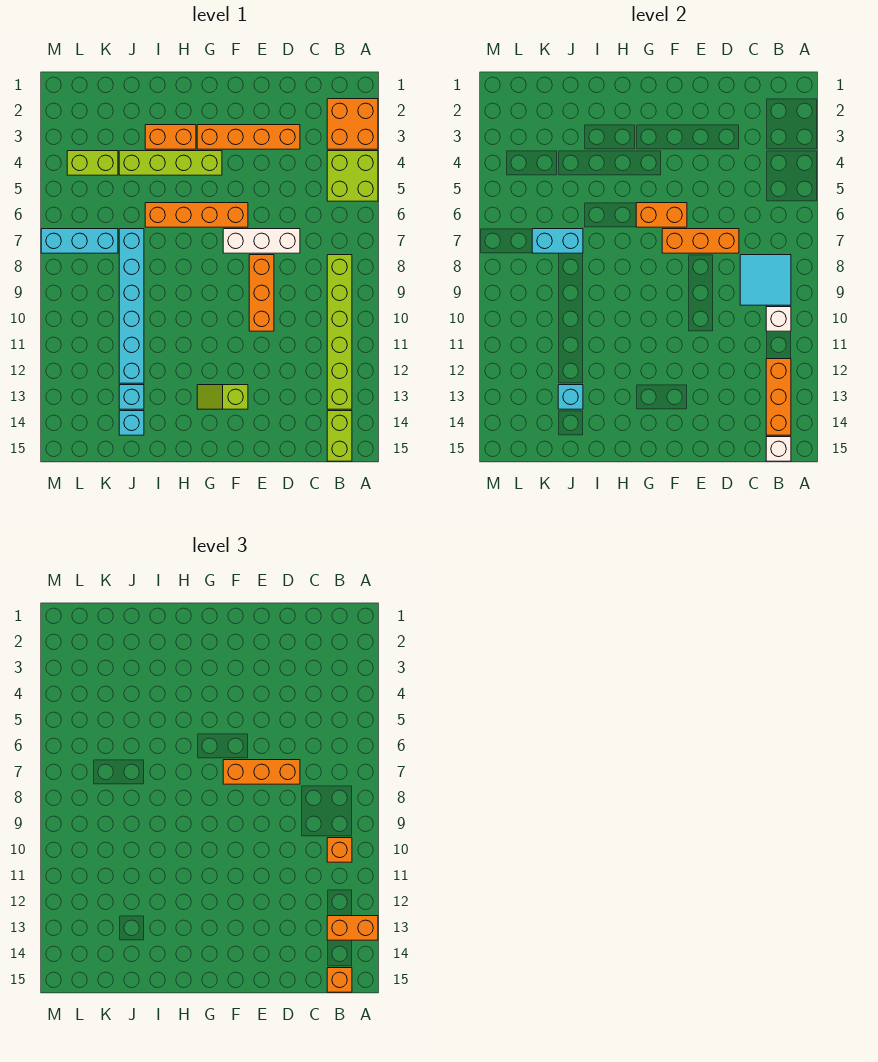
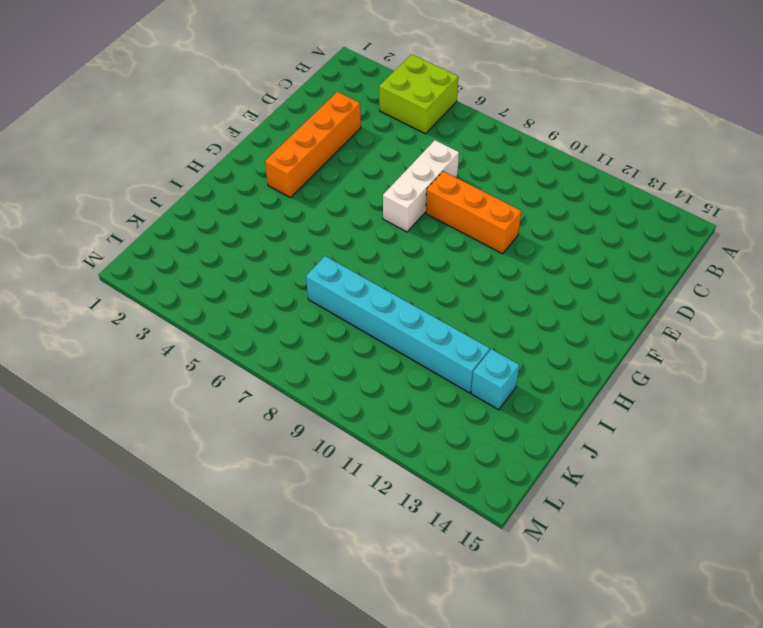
none -> orange 2x2 brick [327,99,378,149]
none -> lime 1x6 brick [327,255,352,409]
none -> lime 1x2 brick [327,411,352,461]

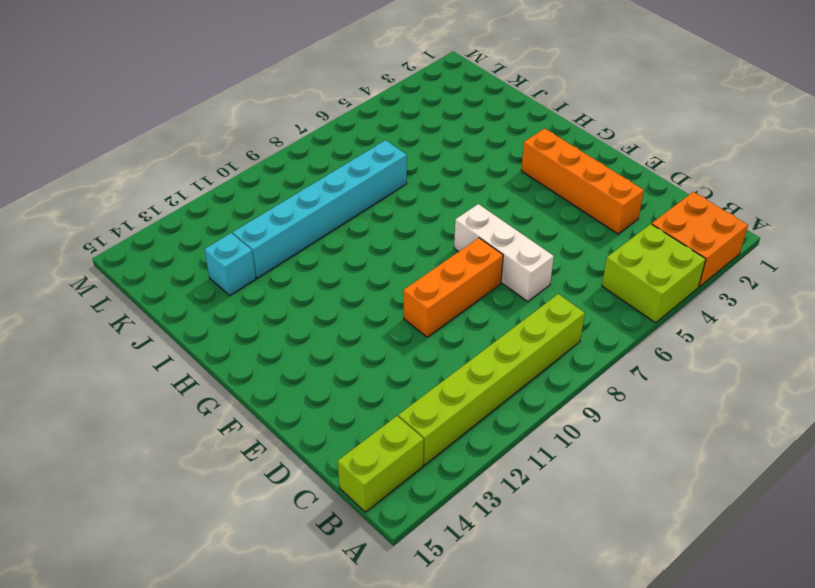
none -> orange 1x4 brick [145,203,248,227]
none -> lime 1x2 slope [197,385,248,409]
none -> lime 1x4 brick [119,151,222,175]

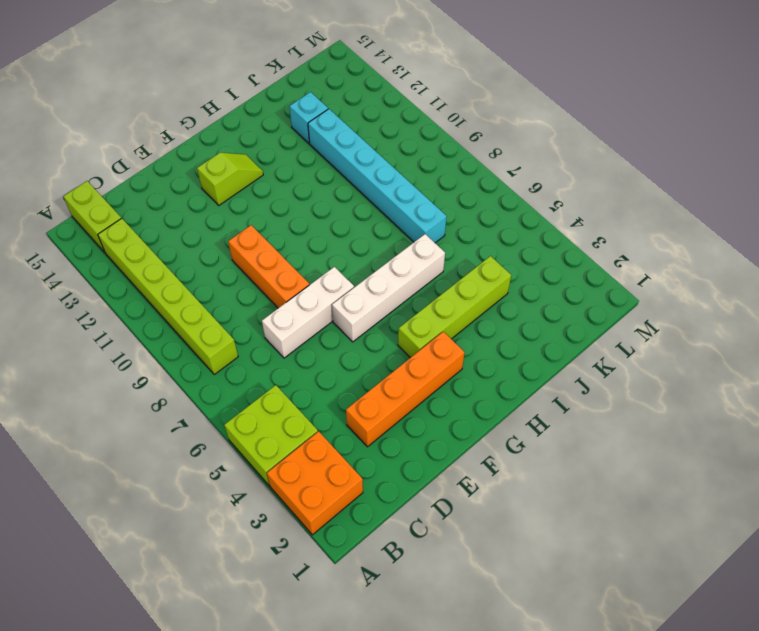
white 1x4 brick [332,234,445,342] -> orange 1x4 brick [145,203,248,227]
none -> orange 1x2 brick [145,125,196,149]
none -> cyan 1x1 brick [119,411,144,435]
none -> lime 1x2 brick [67,151,118,175]

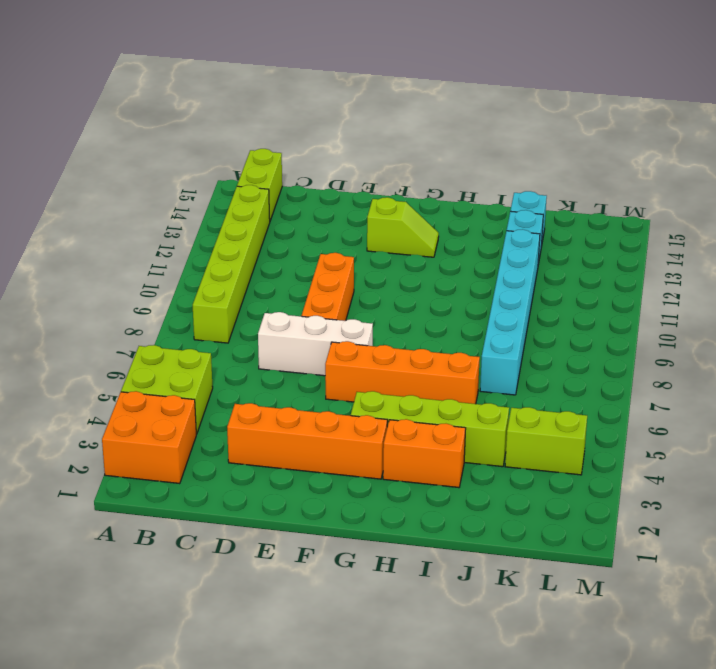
none -> cyan 1x3 brick [41,229,118,253]
none -> cyan 2x2 tile [740,255,791,305]
none -> white 1x1 brick [766,307,791,331]

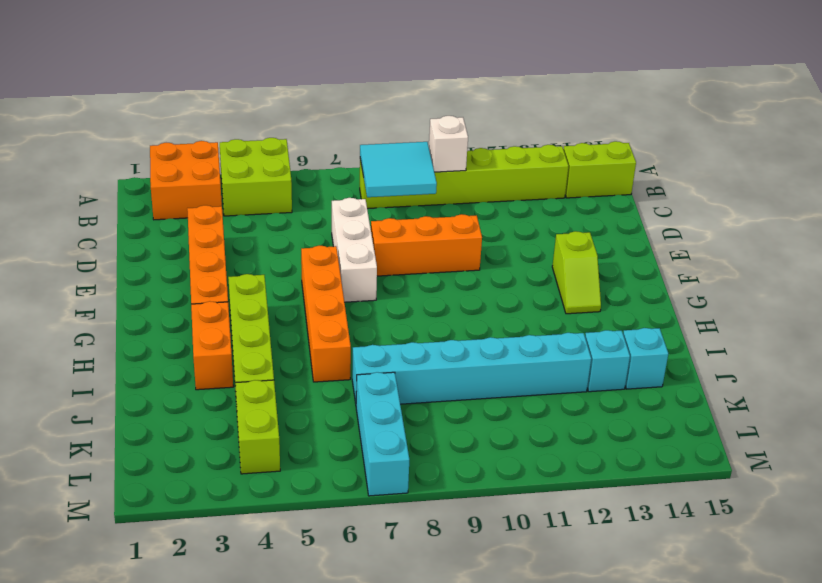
none -> orange 1x3 brick [766,359,791,435]
none -> white 1x1 brick [766,437,791,461]
none -> orange 1x3 brick [662,229,739,253]

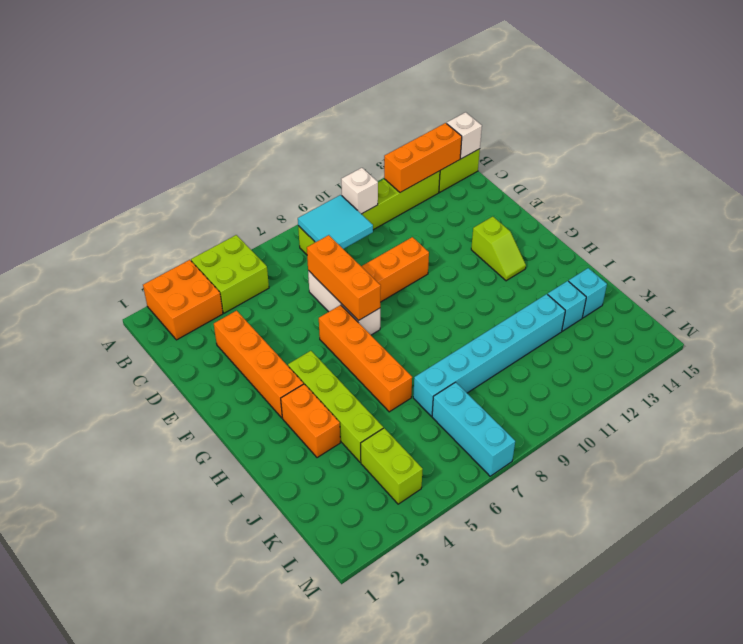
none -> orange 1x2 brick [636,203,687,227]
none -> cyan 1x2 brick [532,229,583,253]
none -> cyan 1x1 brick [558,385,583,409]

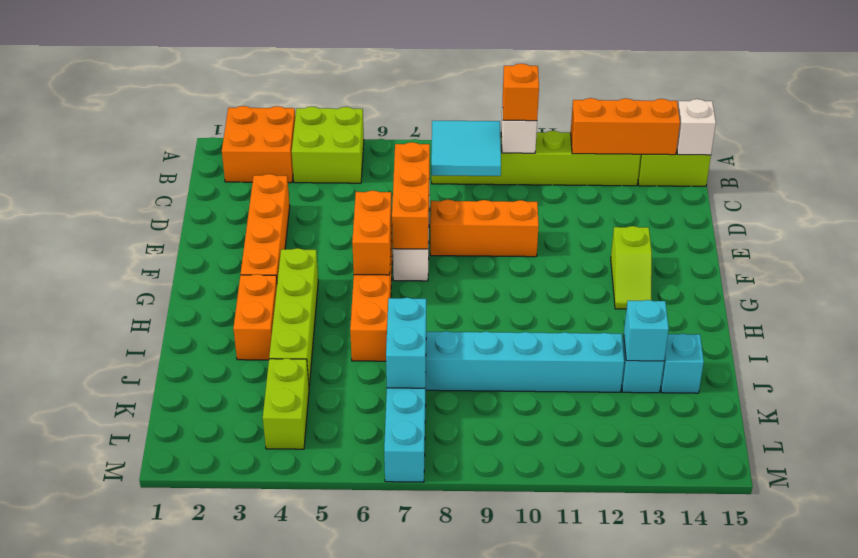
none -> orange 1x2 brick [327,916,378,940]
none -> orange 1x1 brick [327,968,352,992]
none -> orange 1x3 brick [223,760,300,784]

